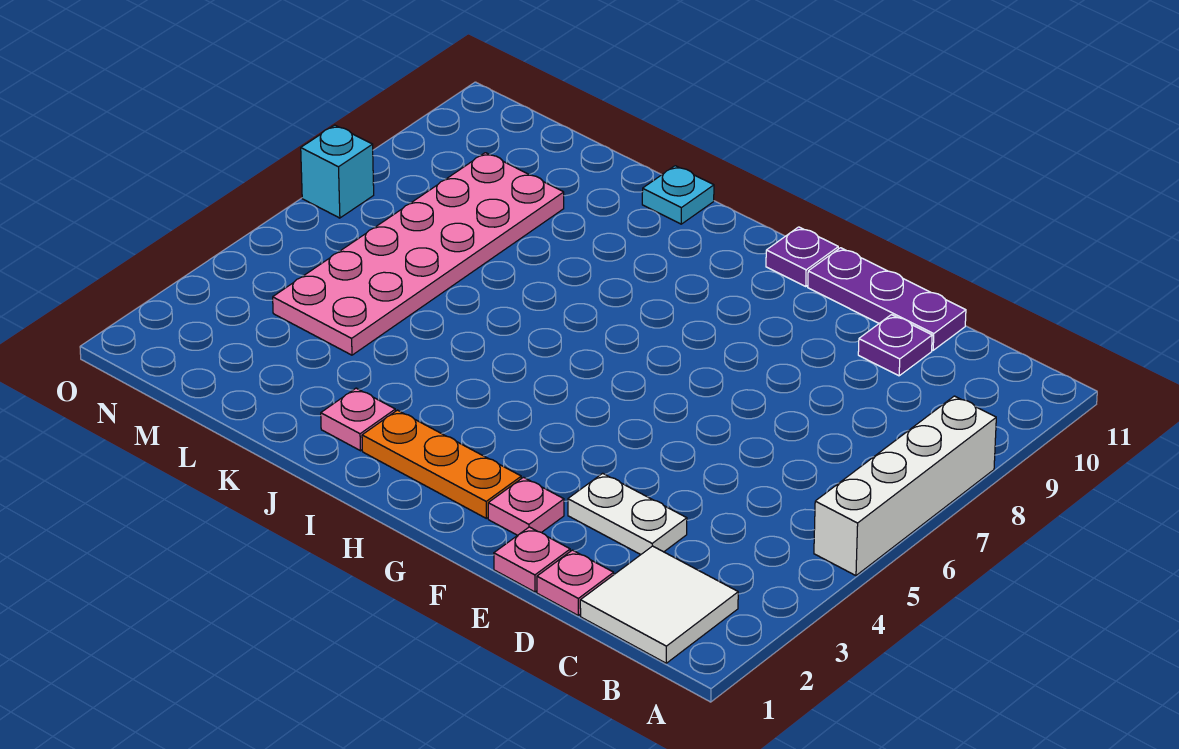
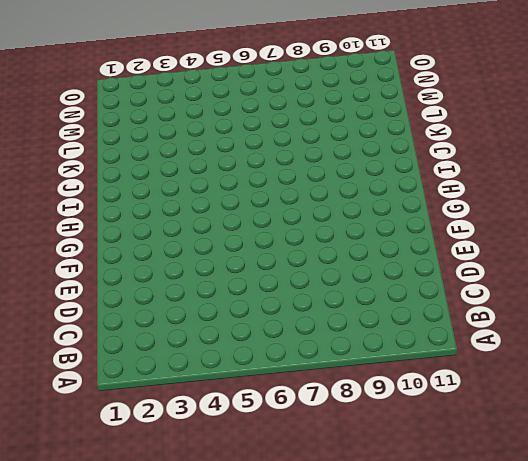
none -> white 1x4 brick [814,396,996,576]
none -> white 2x2 tile [580,546,738,663]
none -> pink 1x1 plate [537,550,614,615]

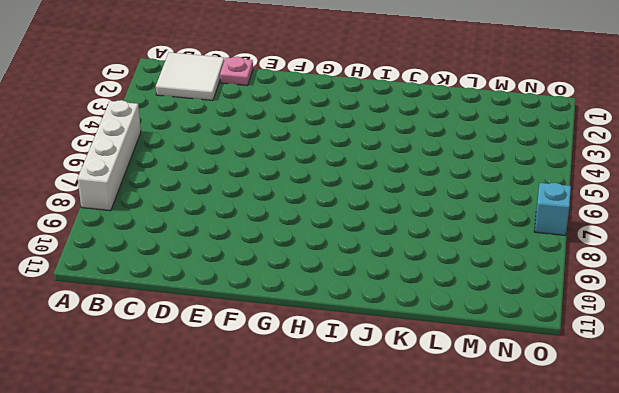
none -> white 1x2 plate [568,473,687,555]
none -> purple 1x1 plate [858,315,932,376]
none -> purple 1x3 plate [808,248,966,350]

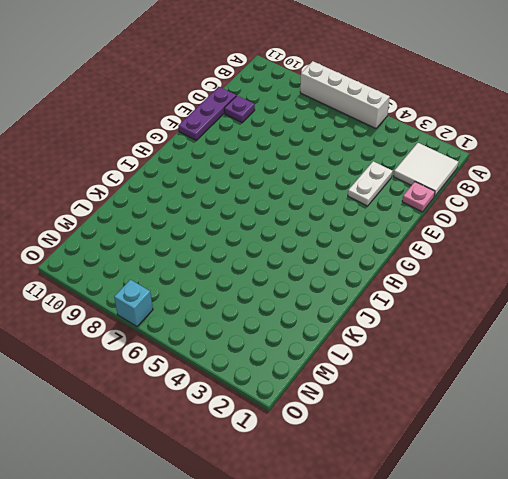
none -> pink 1x1 plate [494,527,570,592]
none -> pink 1x1 plate [488,477,564,535]
none -> orange 1x3 plate [362,410,521,518]

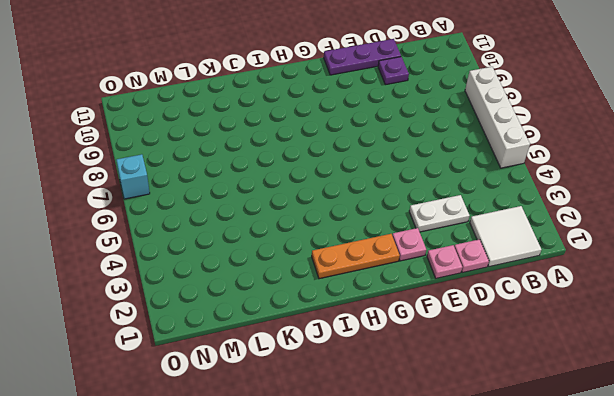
none -> purple 1x1 plate [766,227,838,286]
none -> pink 1x1 plate [321,388,395,451]
none -> cyan 1x1 plate [642,166,714,224]

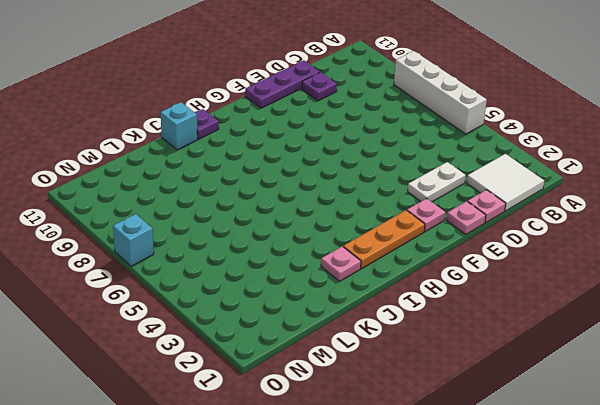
purple 1x1 plate [195,109,219,139] -> purple 1x1 plate moved to [766,227,838,286]
cyan 1x1 brick [161,102,198,150] -> cyan 1x1 plate [642,166,714,224]
none -> pink 2x6 plate [273,153,564,355]

